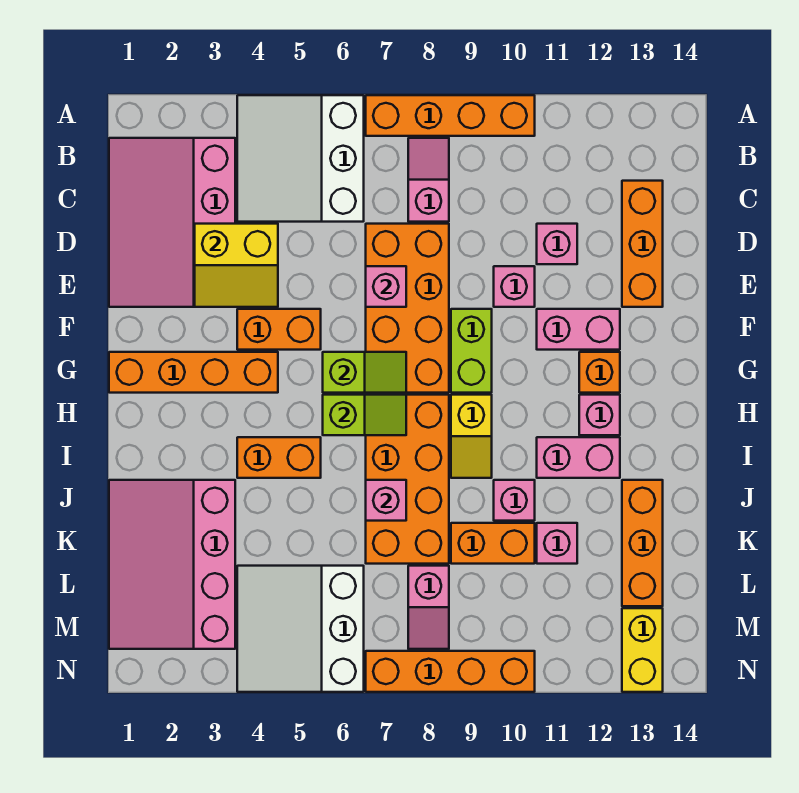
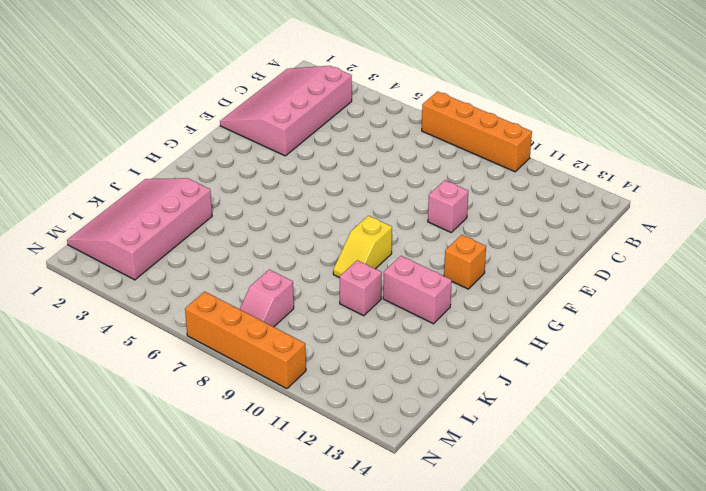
none -> white 3x3 slope [237,95,364,222]
none -> pink 1x2 slope [408,138,449,222]
none -> orange 1x3 brick [622,181,663,307]
none -> orange 2x4 brick [366,224,449,393]

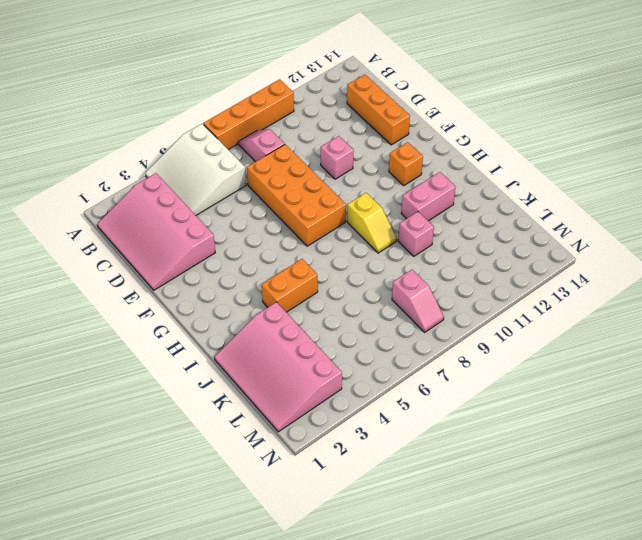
none -> pink 1x1 brick [537,224,577,264]
none -> orange 1x2 brick [237,309,321,350]
none -> lime 1x2 brick [451,309,492,393]
none -> pink 1x2 brick [537,309,620,350]

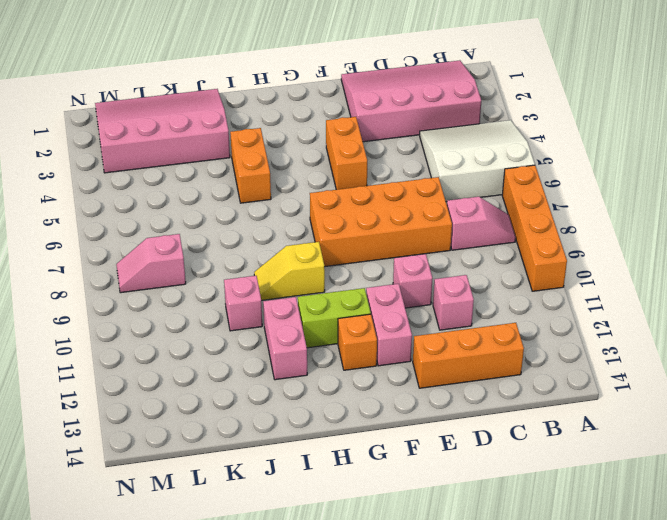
lime 1x2 brick [298,288,371,348] -> lime 1x2 brick moved to [451,309,492,393]
none -> orange 1x4 brick [109,352,278,393]
none -> orange 2x4 brick [366,395,449,564]
none -> pink 1x1 brick [579,395,620,435]
none -> orange 1x3 brick [622,480,663,606]

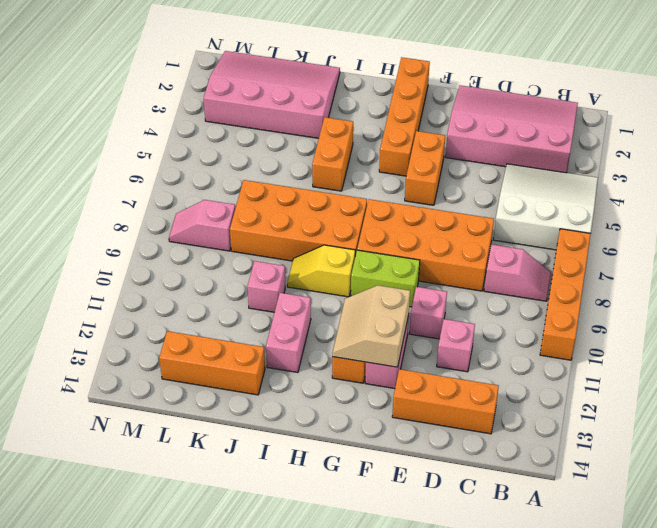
tan 2x2 slope [332,285,410,367] -> none
none -> pink 1x1 brick [579,395,620,435]
none -> orange 1x2 brick [451,523,535,564]
none -> pink 1x1 brick [537,523,577,564]
none -> white 3x3 slope [237,566,364,692]

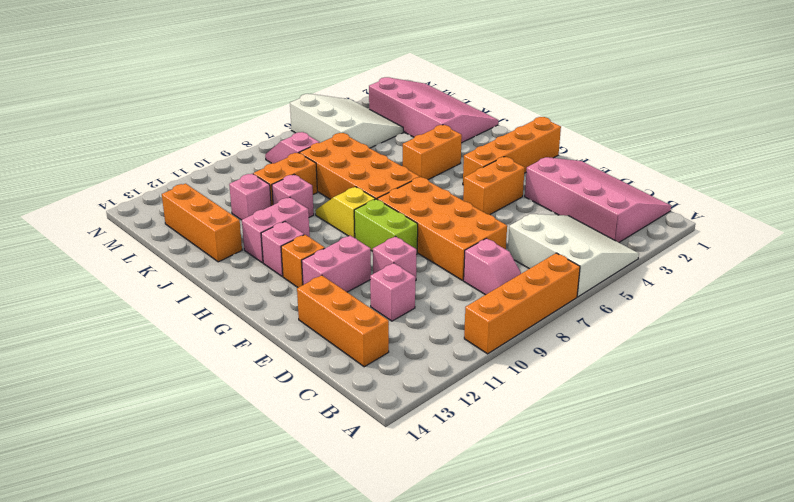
none -> yellow 1x2 brick [622,608,663,692]
none -> orange 1x4 brick [366,651,535,692]
none -> yellow 2x2 slope [195,224,278,307]
none -> pink 1x1 brick [366,266,406,307]

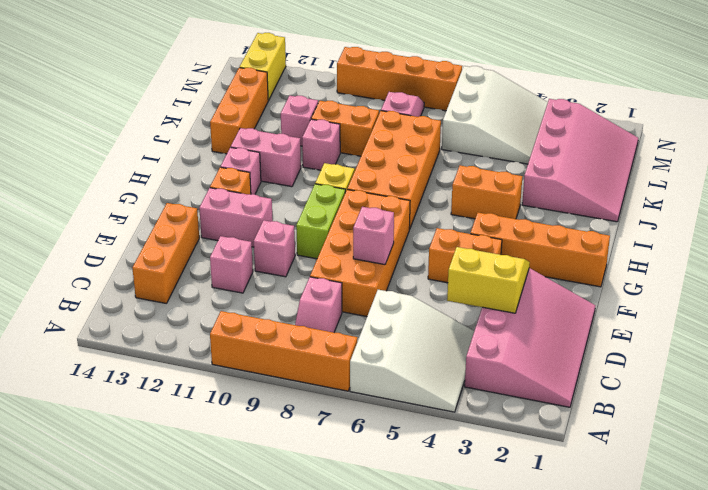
none -> lime 1x2 slope [323,352,406,393]
none -> lime 1x2 slope [323,395,406,435]
none -> pink 1x1 brick [366,480,406,521]

